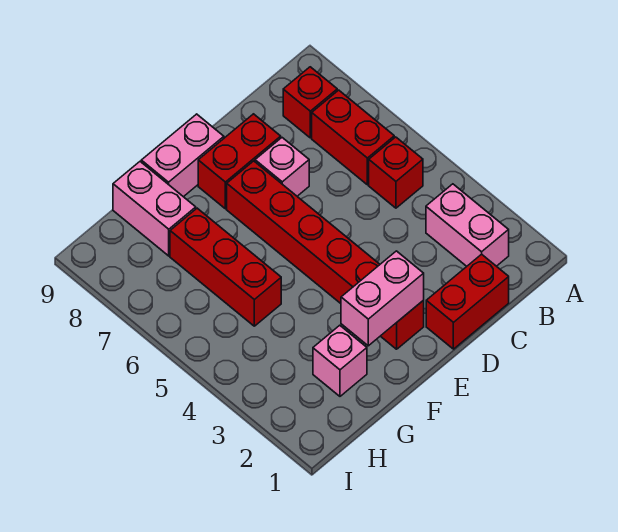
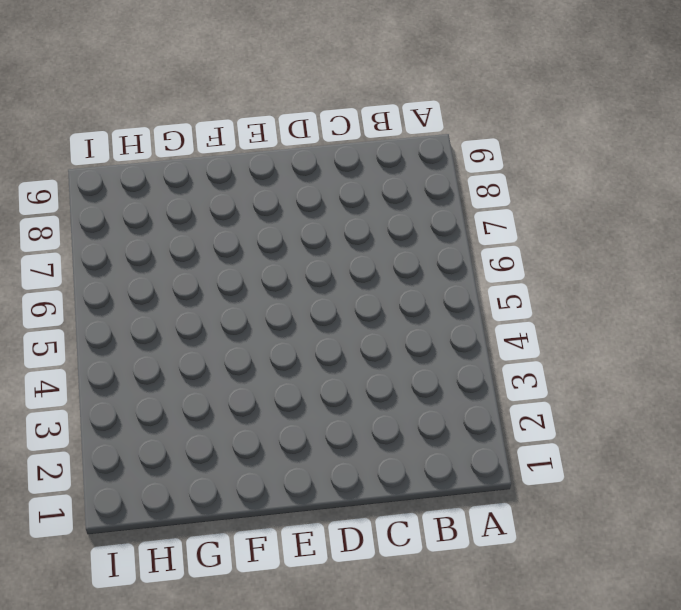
none -> pink 1x2 brick [426,184,509,266]
none -> red 1x1 brick [369,137,423,208]
none -> red 1x2 brick [312,90,394,185]

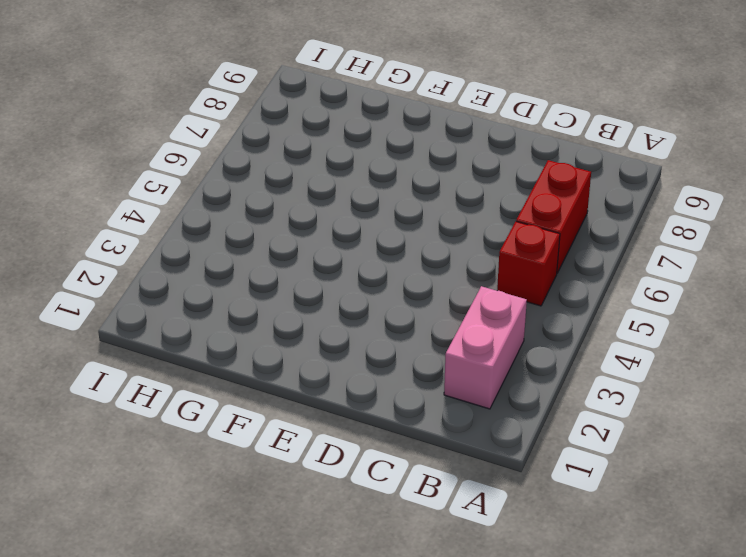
none -> red 1x1 brick [283,67,337,138]
none -> red 1x2 brick [426,254,509,349]
none -> pink 1x1 brick [255,138,309,196]

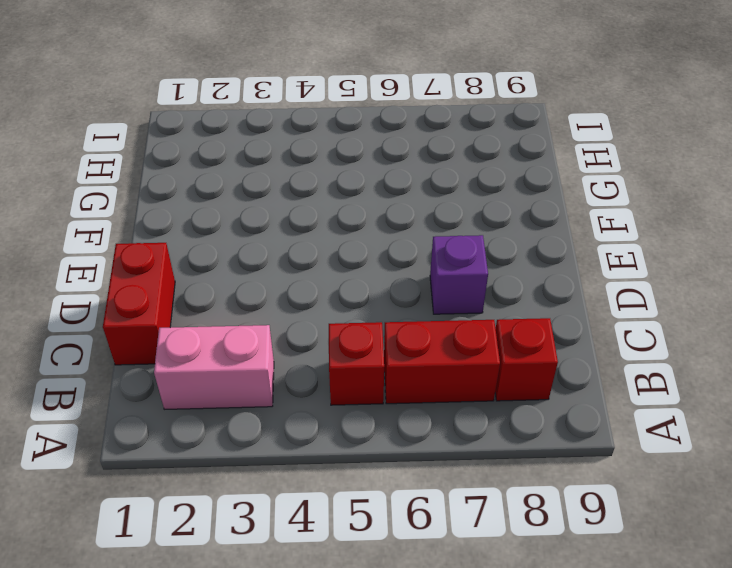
purple 1x1 brick [430,235,488,314] -> pink 1x1 brick [255,138,309,196]
none -> red 1x2 brick [198,114,281,209]
none -> red 1x6 brick [227,161,424,349]
none -> pink 1x2 brick [141,114,224,197]

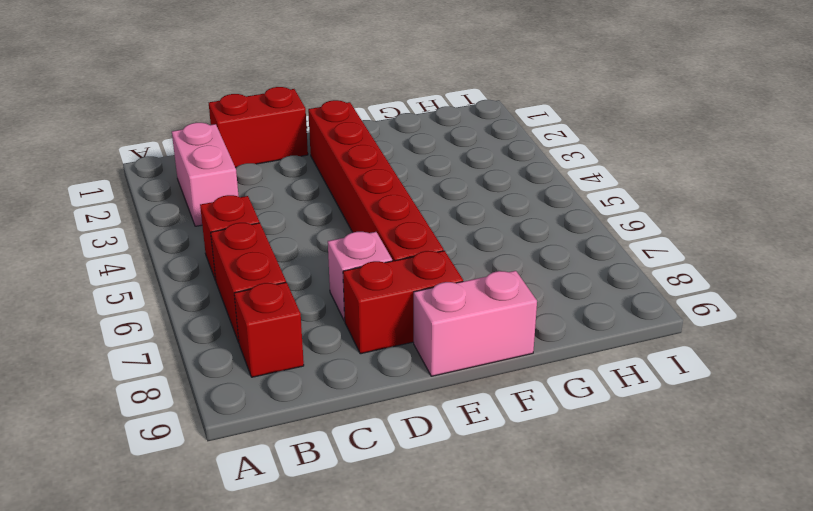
none -> pink 1x1 brick [313,325,367,396]
none -> red 1x3 brick [170,208,281,326]
none -> pink 1x2 brick [113,162,196,256]

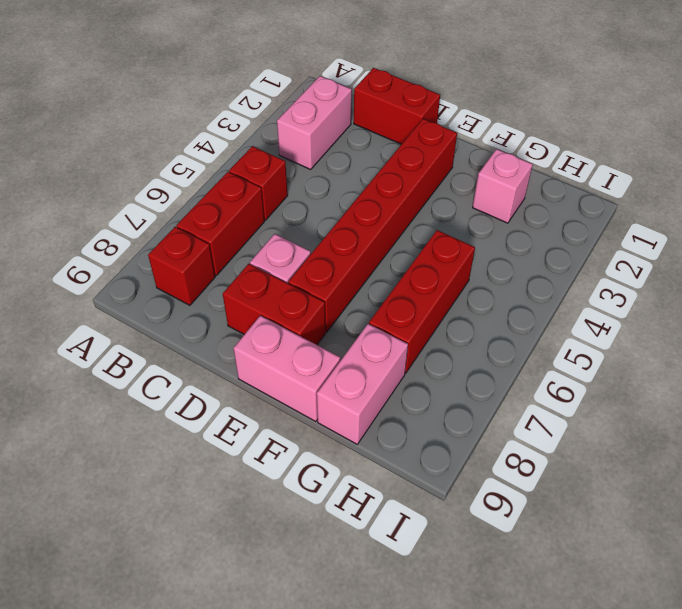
none -> pink 1x2 brick [341,251,424,346]

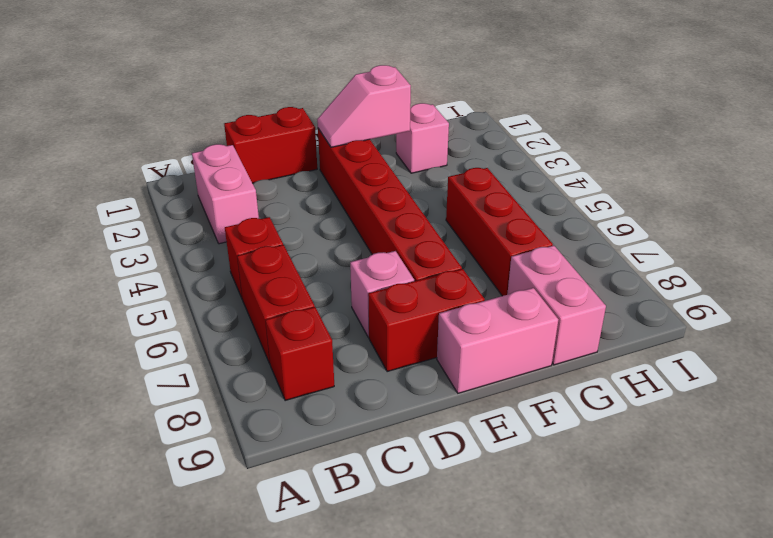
pink 1x2 slope [317,65,411,147] -> pink 1x2 brick [341,251,424,346]

